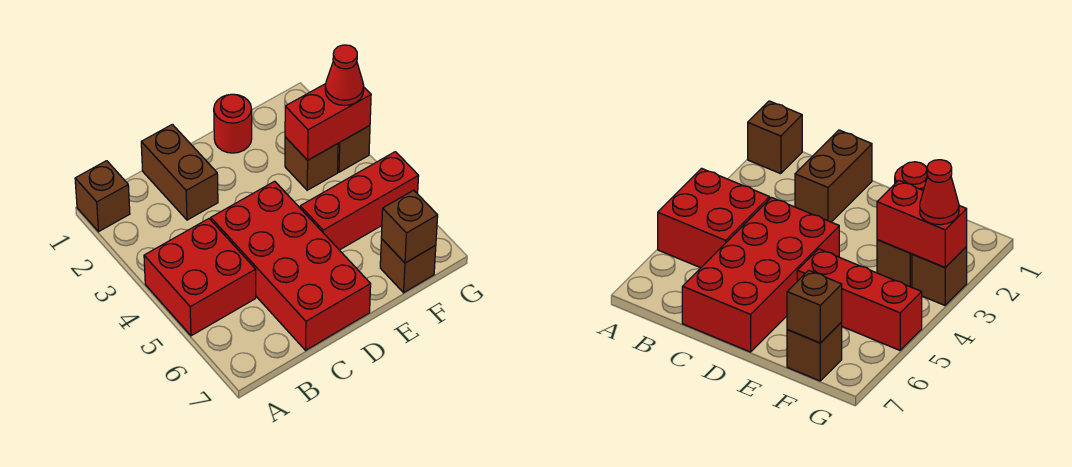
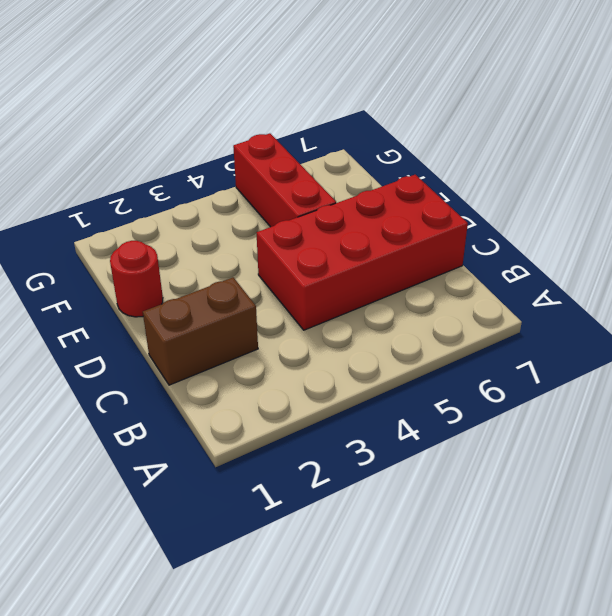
none -> brown 1x1 brick [75,161,130,232]
none -> red 2x2 brick [144,219,256,336]
none -> brown 1x1 brick [285,137,338,190]

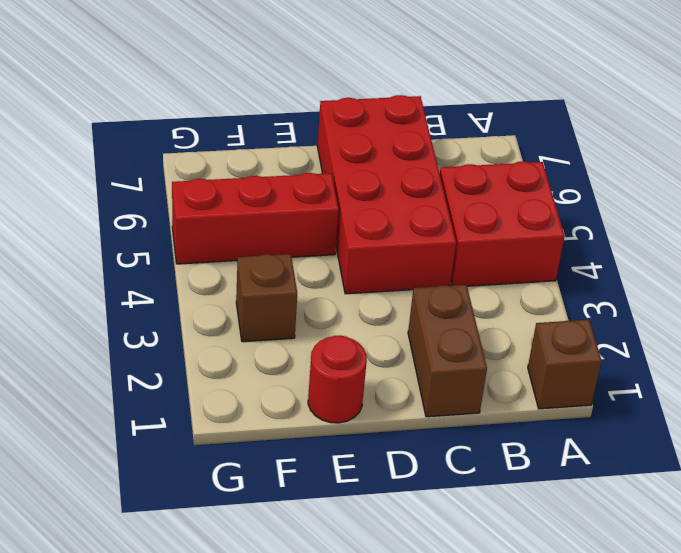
none -> brown 1x1 brick [380,239,436,293]
none -> brown 1x1 brick [338,126,370,172]
none -> red 1x2 brick [285,84,371,160]

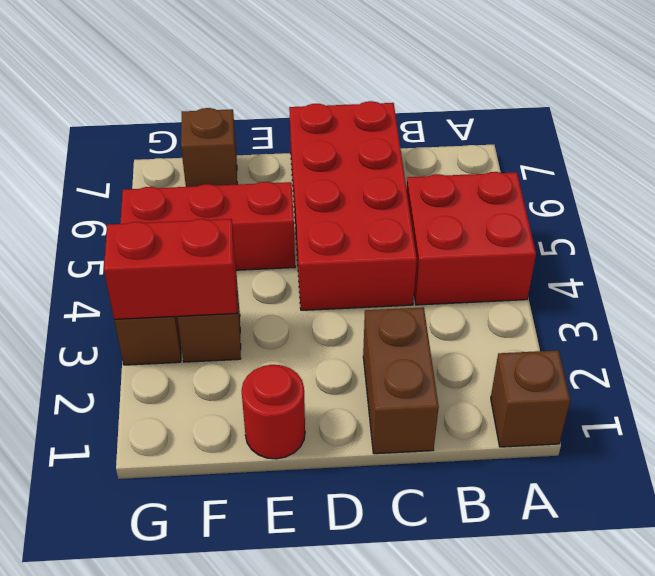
none -> brown 1x1 brick [381,190,438,263]
none -> red 1x1 cone [325,45,364,106]

